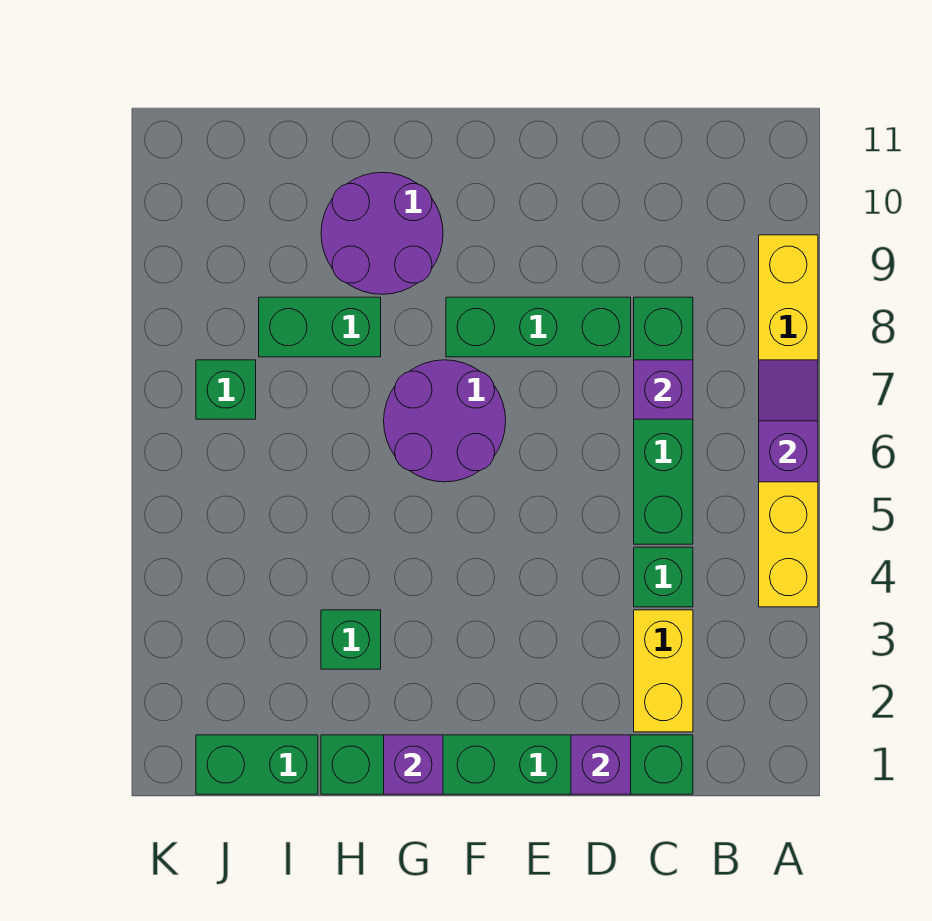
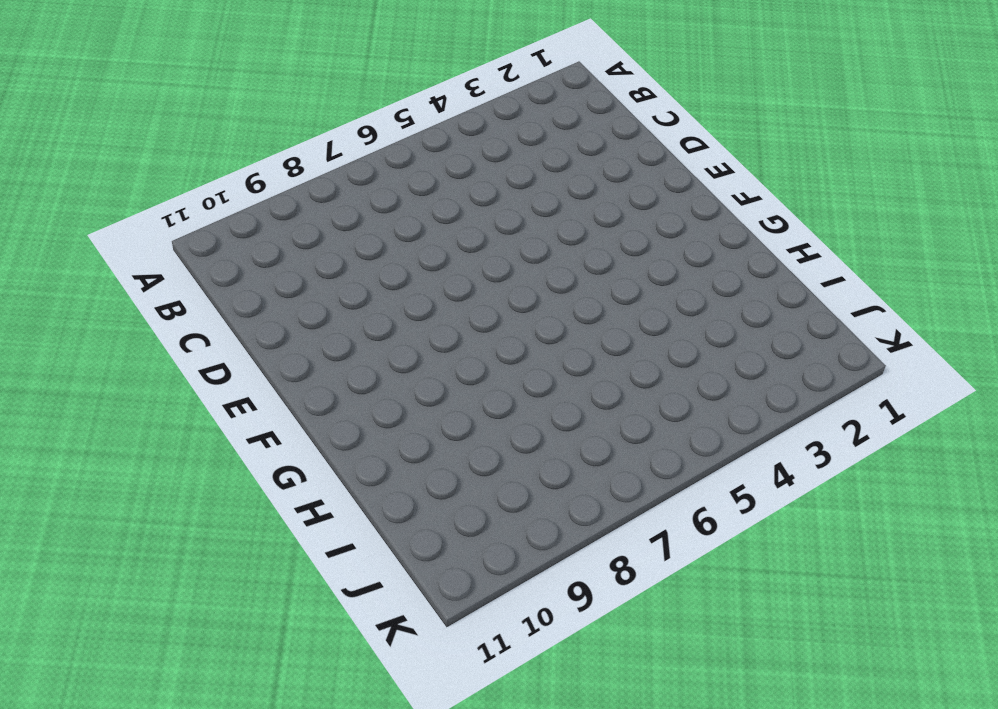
none -> yellow 1x6 brick [759,235,818,607]
none -> green 1x6 brick [321,735,693,794]
none -> yellow 1x2 brick [634,610,693,732]

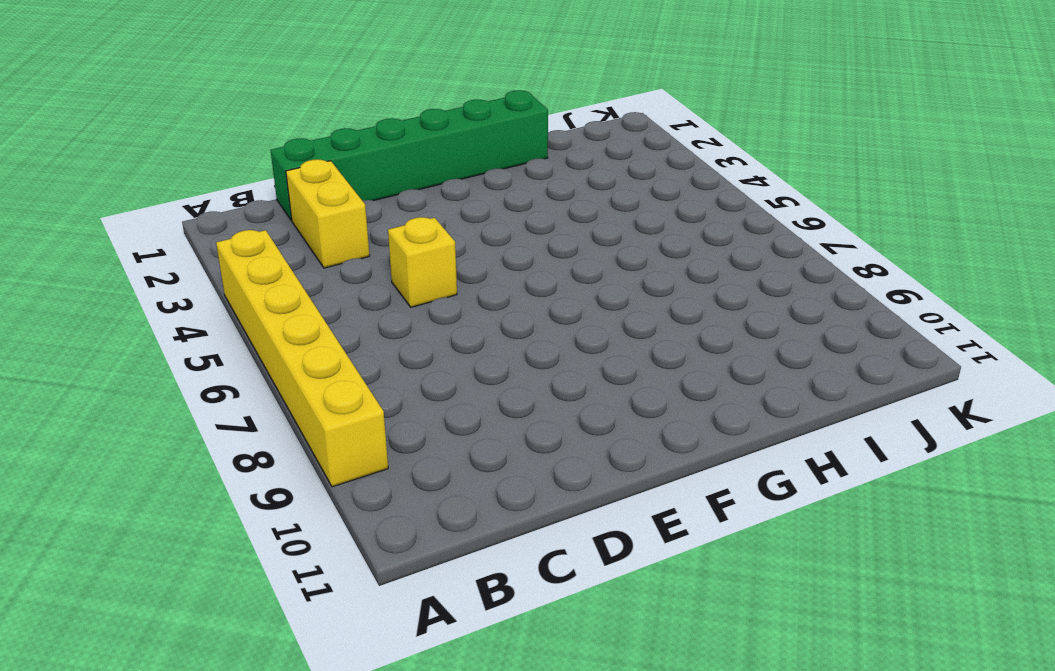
yellow 1x1 brick [388,217,457,307] -> none
none -> green 1x1 brick [634,547,693,607]
none -> green 1x4 brick [634,297,693,544]
none -> green 1x3 brick [446,297,631,357]

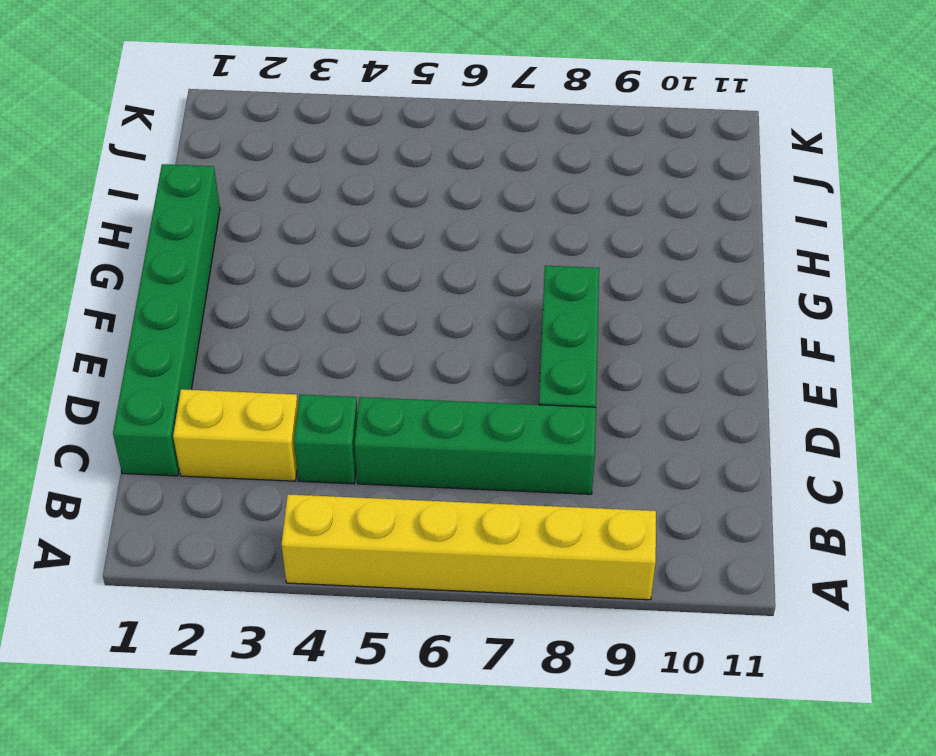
none -> purple 2x2 round brick [384,360,506,482]
none -> purple 2x2 round brick [321,172,443,294]
none -> green 1x1 brick [321,610,381,669]

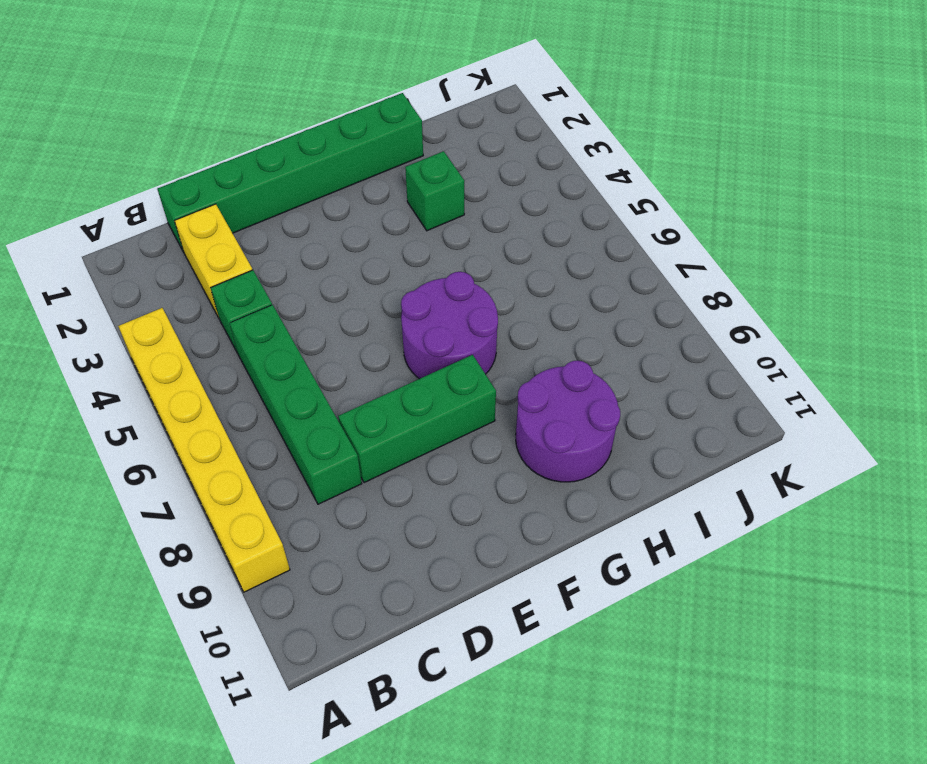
none -> green 1x2 brick [259,297,381,357]
none -> green 1x2 brick [196,735,318,794]
none -> green 1x1 brick [196,360,256,419]

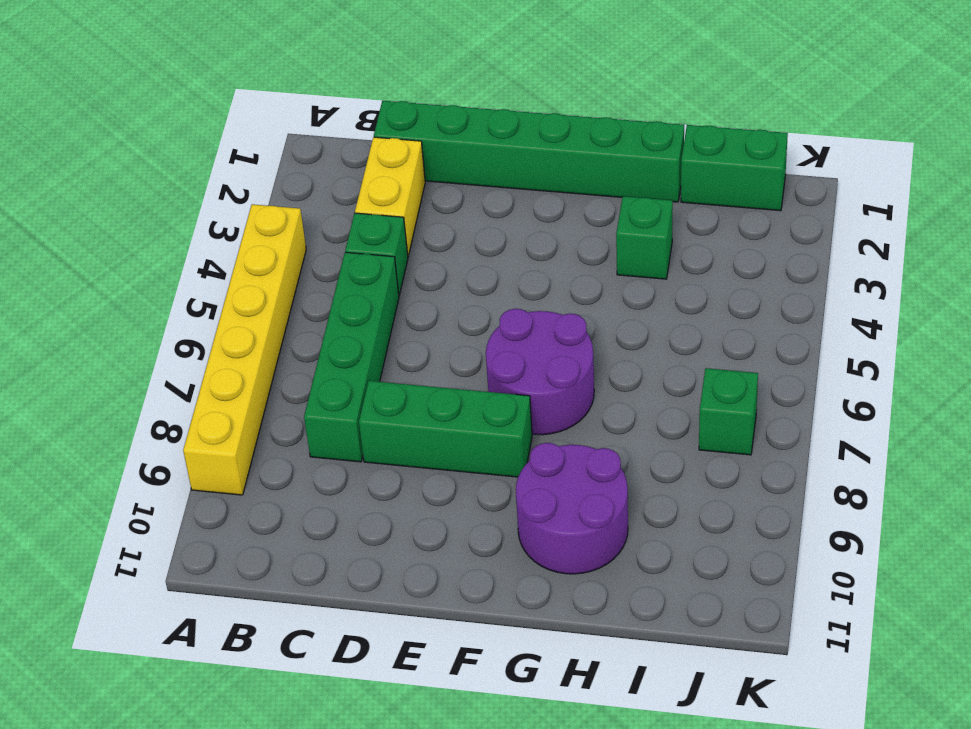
none -> green 1x2 brick [259,297,381,357]
none -> purple 1x2 slope [759,360,818,482]
none -> purple 1x1 brick [634,360,693,419]

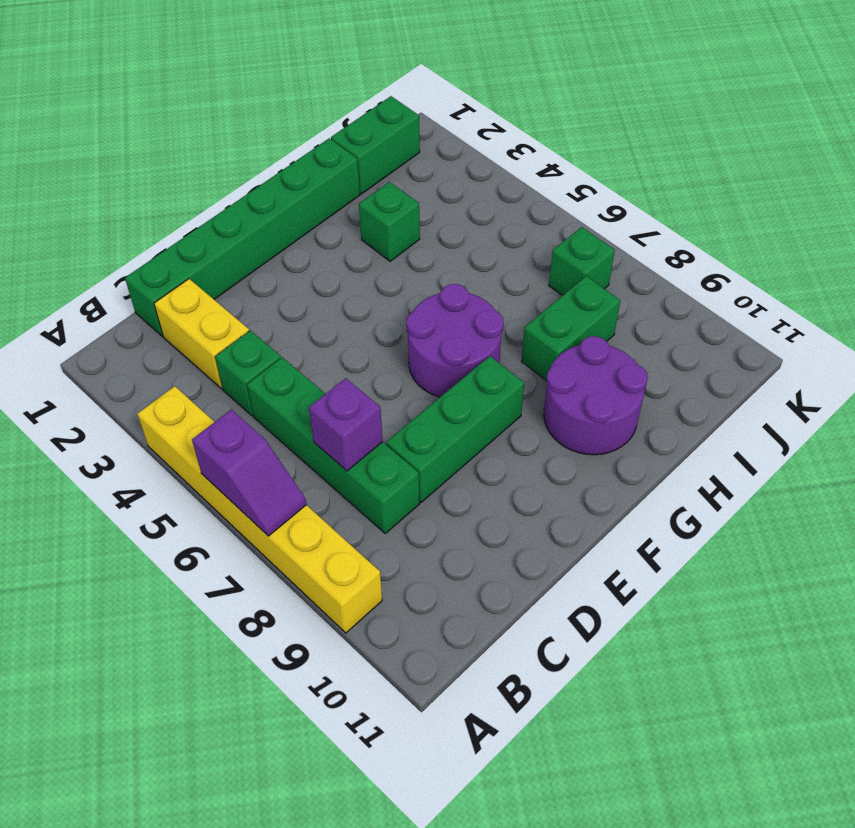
none -> purple 1x1 brick [571,735,631,794]
none -> purple 1x1 brick [384,735,443,794]

